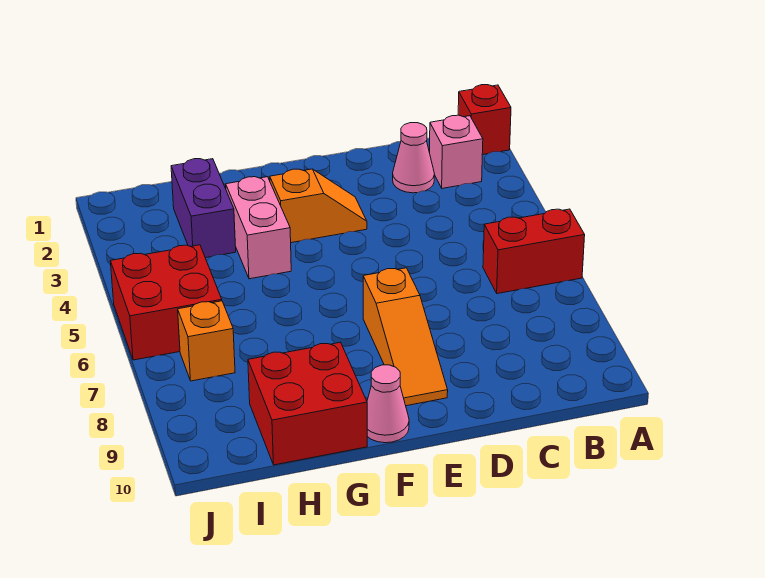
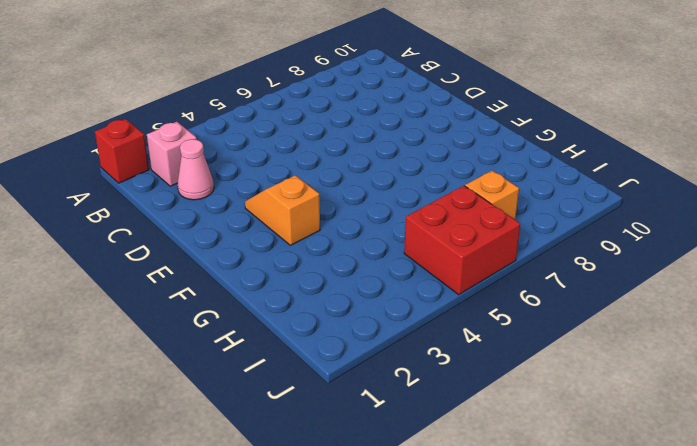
none -> red 1x2 brick [483,209,585,294]
none -> orange 1x3 slope [363,268,448,406]
none -> pink 1x1 cone [367,365,409,443]

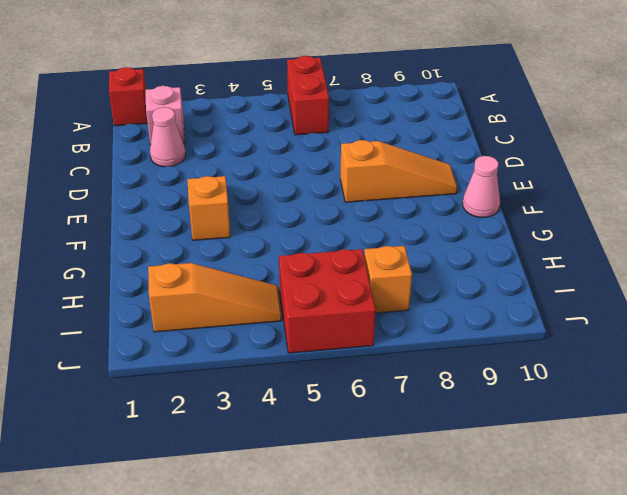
orange 1x3 slope [148,263,282,332] -> none
none -> pink 1x2 brick [226,177,291,279]
none -> red 2x2 brick [248,342,367,465]
none -> purple 1x2 brick [171,159,236,258]

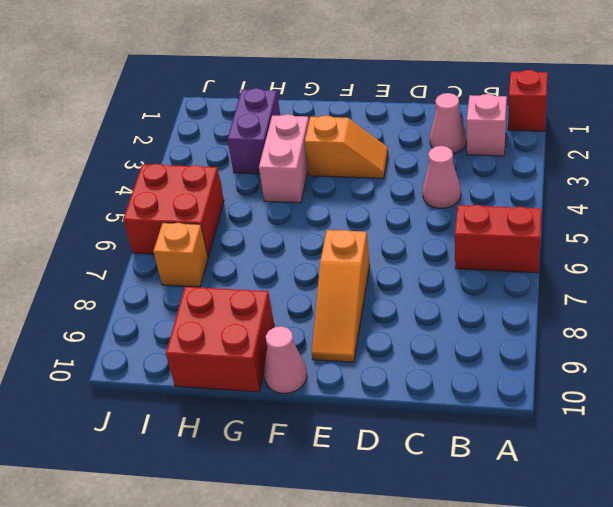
pink 1x1 cone [423,146,461,208] -> none

